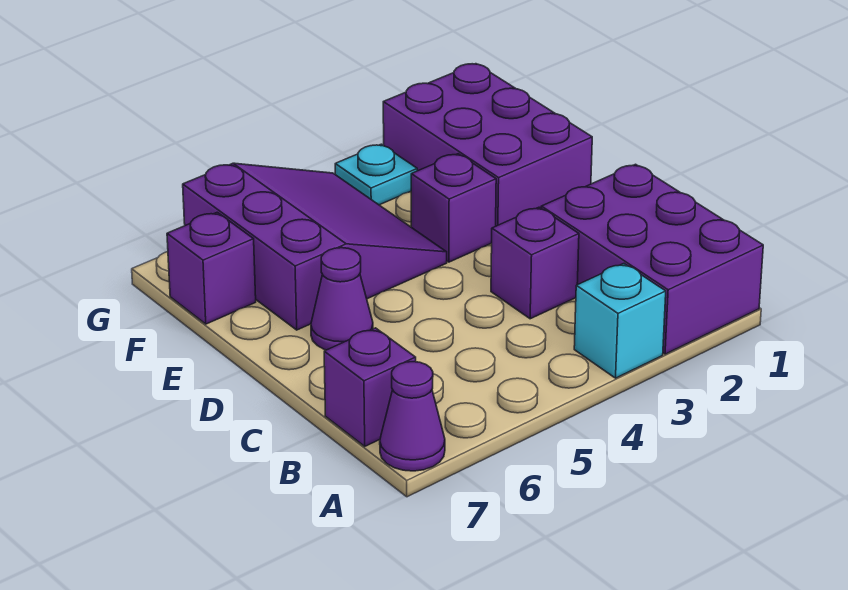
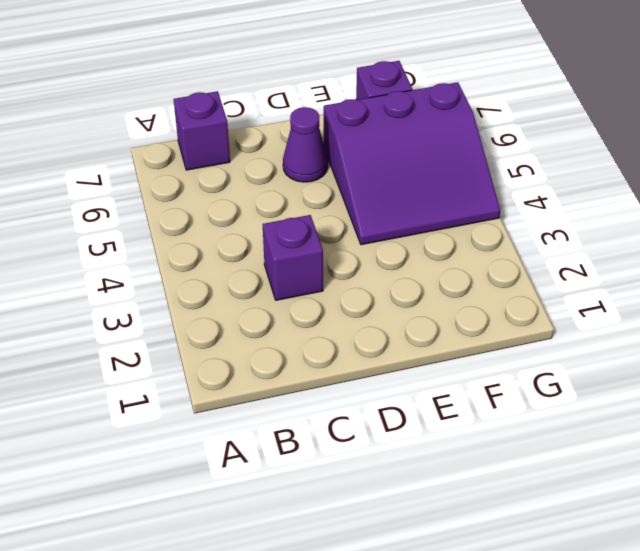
none -> purple 2x3 brick [541,164,763,354]
none -> cyan 1x1 brick [574,264,666,378]

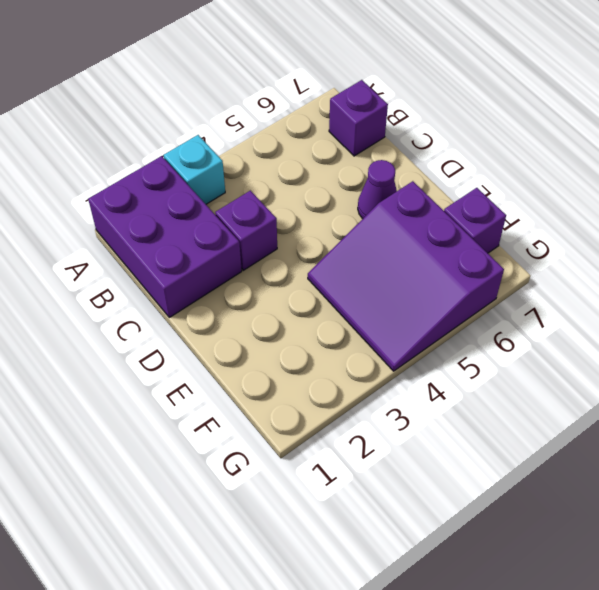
none -> purple 1x1 cone [380,362,445,471]
none -> purple 2x3 brick [383,64,592,226]

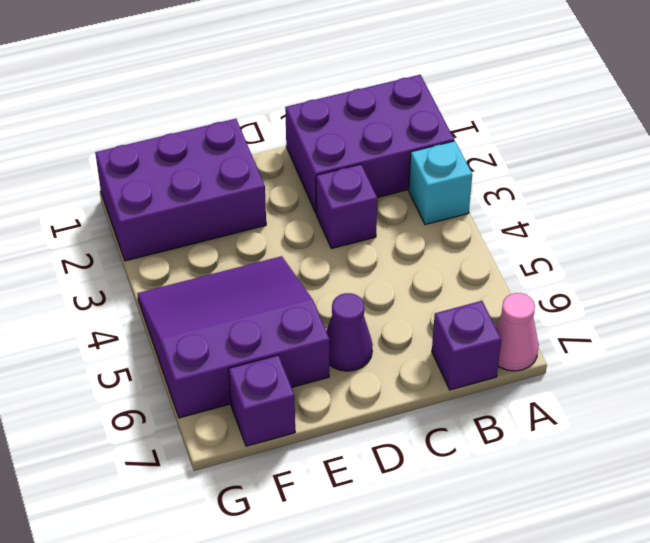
pink 1x1 cone [495,293,539,371] -> purple 1x1 cone [380,362,445,471]
none -> purple 1x1 brick [411,154,496,262]
none -> cyan 1x1 plate [335,144,417,205]

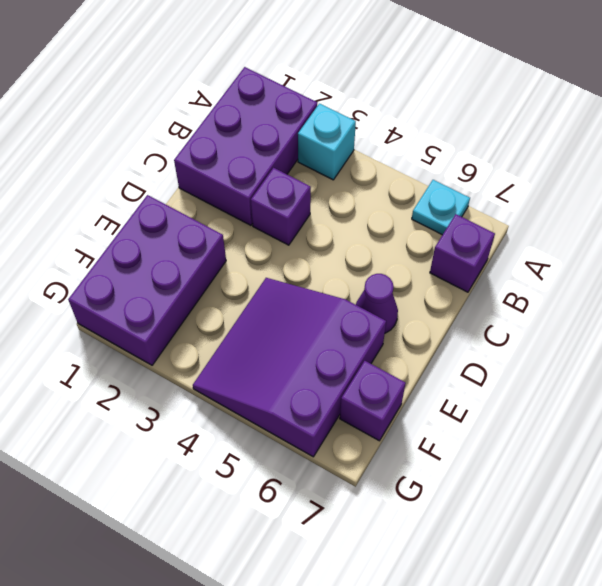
cyan 1x1 plate [412,180,470,235] -> cyan 1x1 plate moved to [335,144,417,205]
none -> purple 1x1 cone [380,362,445,471]
none -> purple 1x1 brick [411,154,496,262]

